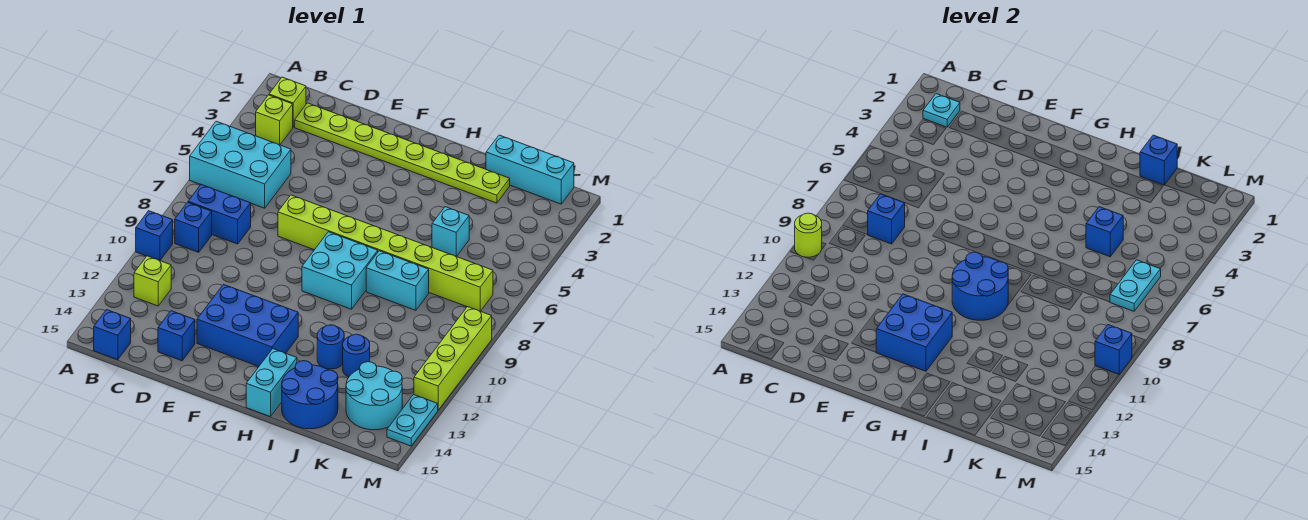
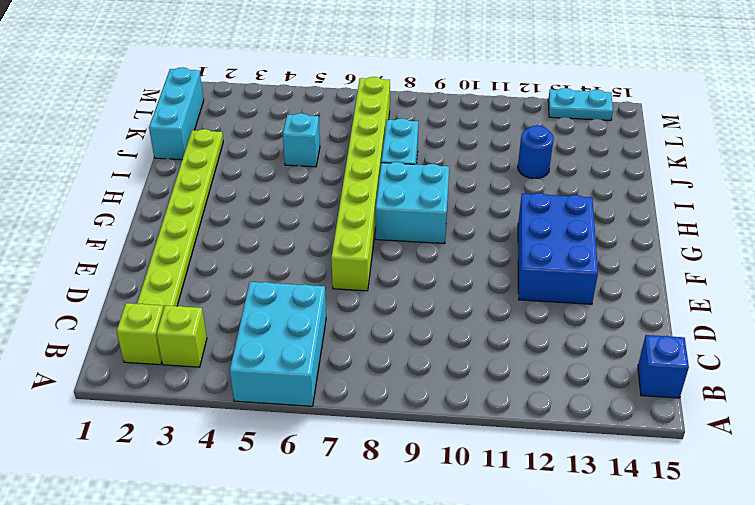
none -> blue 1x1 brick [136,211,173,261]
none -> blue 1x2 brick [188,185,251,244]
none -> blue 1x1 brick [175,202,212,252]
none -> lime 1x1 brick [134,256,171,306]

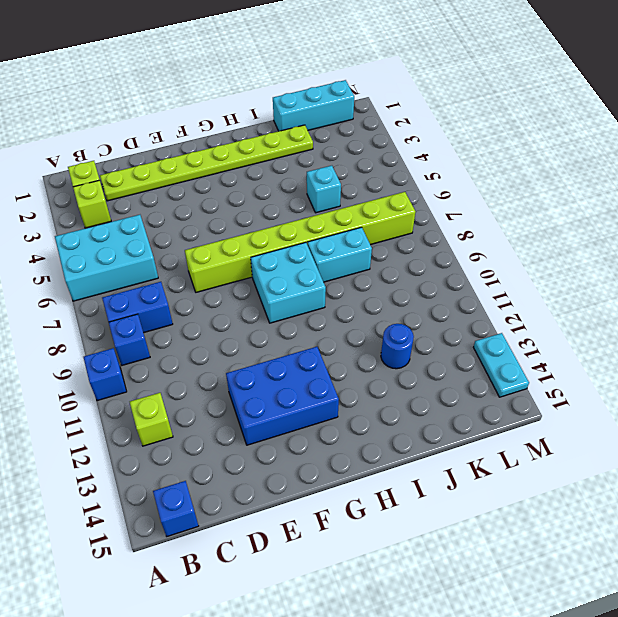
none -> blue 1x1 brick [158,311,195,361]
none -> cyan 1x2 brick [246,349,297,417]
none -> blue 1x1 round brick [317,325,344,369]
none -> blue 2x2 round brick [282,361,338,429]

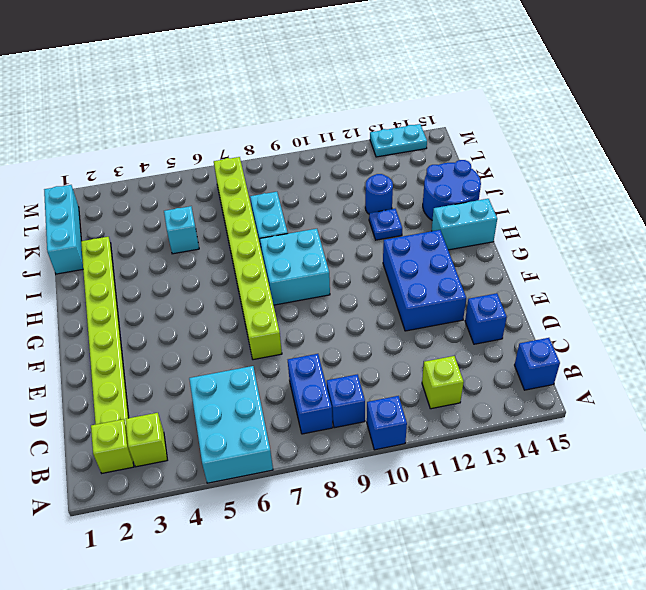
blue 1x1 plate [369,209,402,240] -> blue 1x1 round brick [317,325,344,369]
none -> cyan 2x2 round brick [346,362,402,430]
none -> lime 1x4 brick [414,307,492,410]
none -> lime 1x1 round brick [795,213,822,257]
none -> cyan 1x1 plate [923,94,960,127]

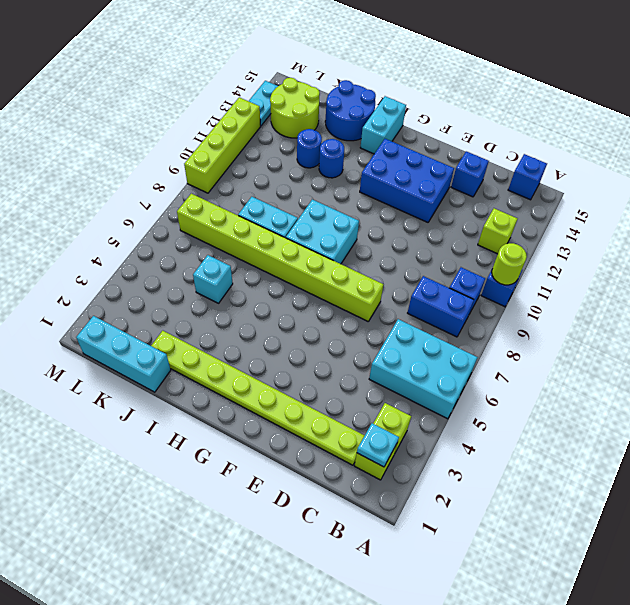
lime 2x2 round brick [270,78,320,138] -> cyan 2x2 round brick [346,362,402,430]
none -> blue 1x1 brick [868,194,905,244]
none -> blue 2x2 brick [876,294,952,371]
none -> blue 2x2 round brick [952,252,1008,320]
none -> blue 1x1 brick [1140,135,1177,185]

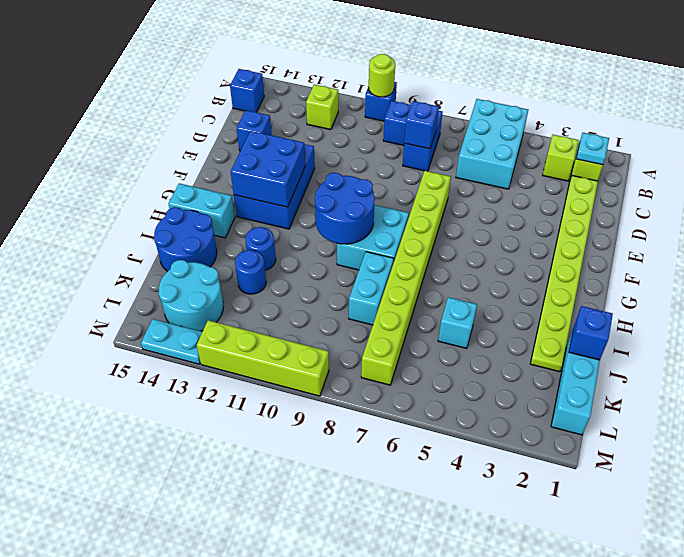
none -> blue 1x1 brick [1086,207,1123,257]
none -> cyan 1x2 plate [1110,260,1161,311]
none -> blue 1x1 brick [1095,325,1132,374]

